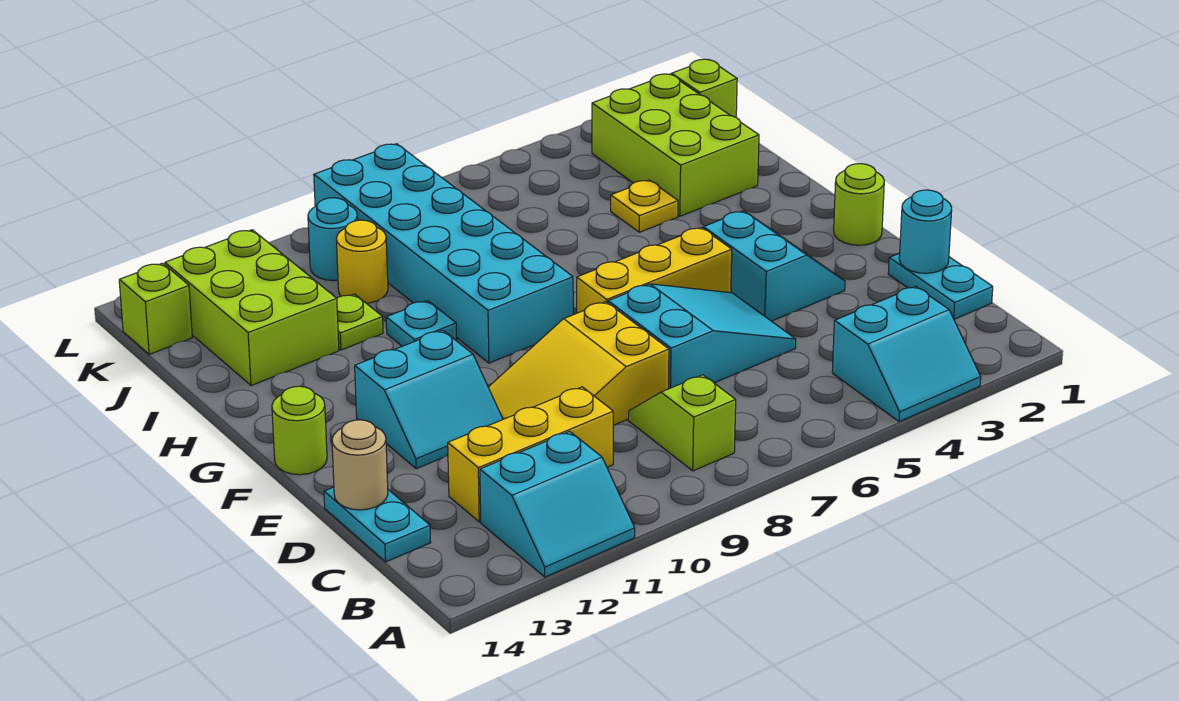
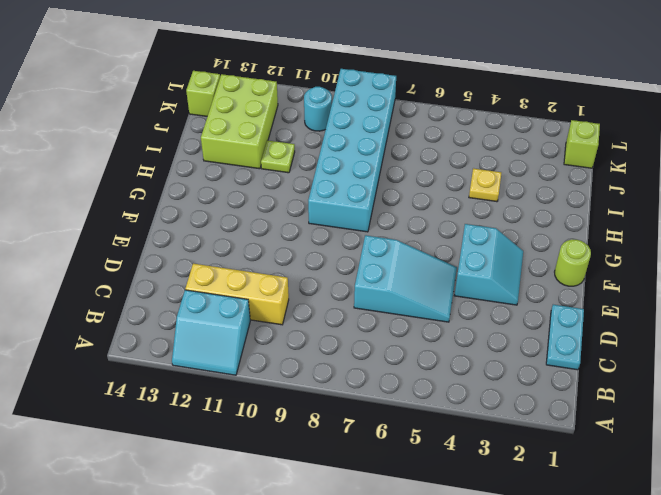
none -> cyan 2x2 slope [832,286,981,422]
none -> lime 1x2 slope [628,375,736,471]
none -> cyan 1x2 plate [324,487,431,562]

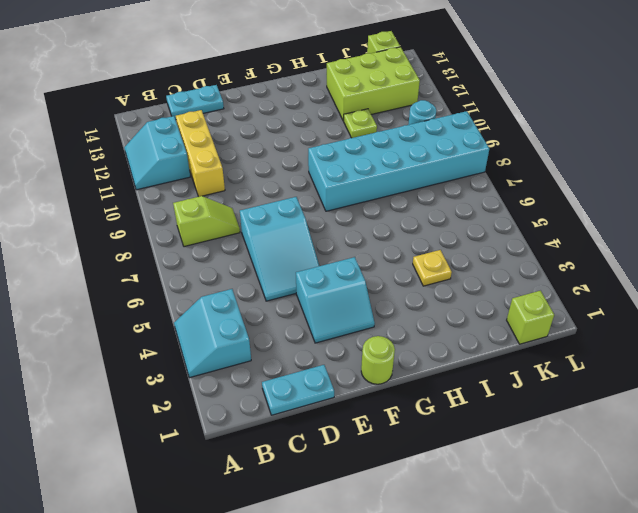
none -> yellow 2x3 slope [488,302,669,425]
none -> cyan 2x2 slope [355,330,503,469]
none -> yellow 1x3 brick [577,228,732,313]

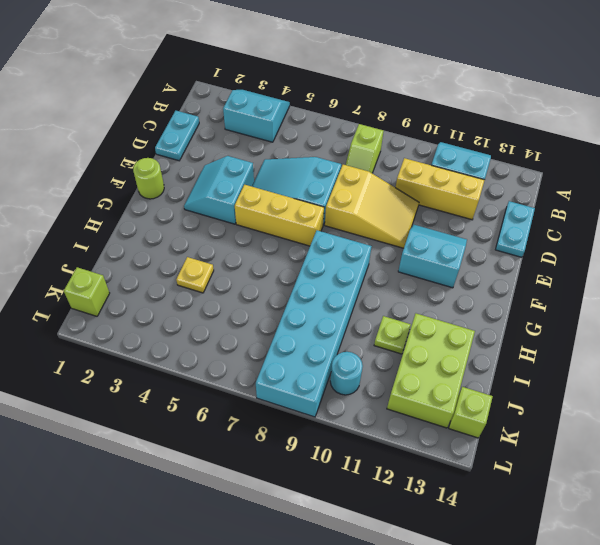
none -> lime 1x1 round brick [272,386,327,475]
none -> cyan 1x1 plate [386,301,457,346]
none -> lime 2x3 brick [592,74,759,216]

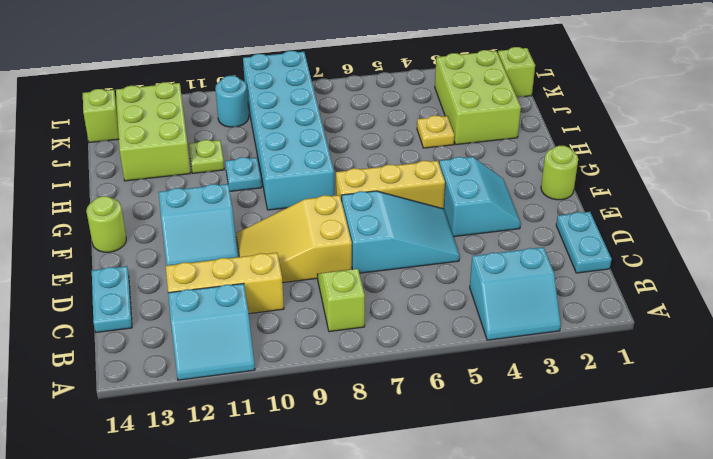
none -> yellow 1x1 round brick [336,220,388,303]
none -> cyan 1x1 round brick [899,190,952,273]
none -> tan 1x1 round brick [332,420,388,510]

